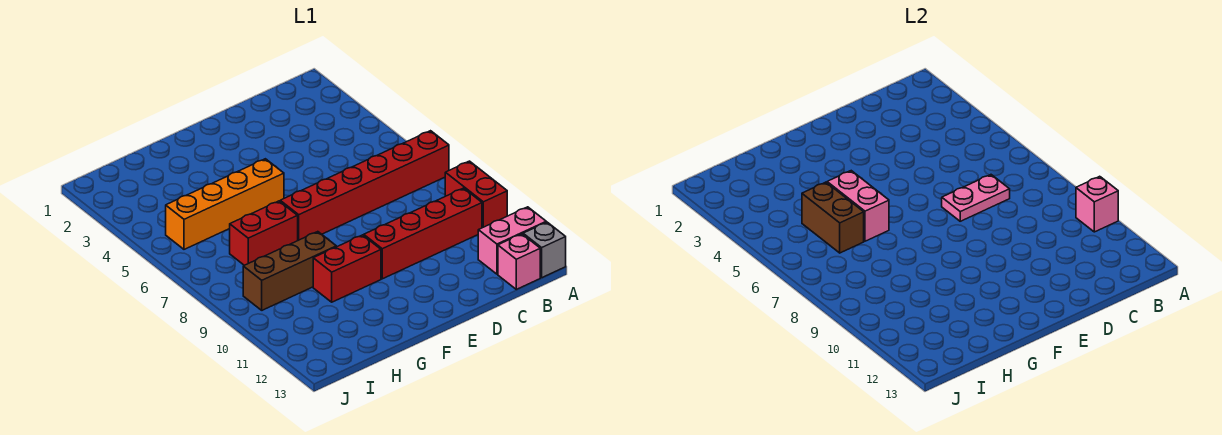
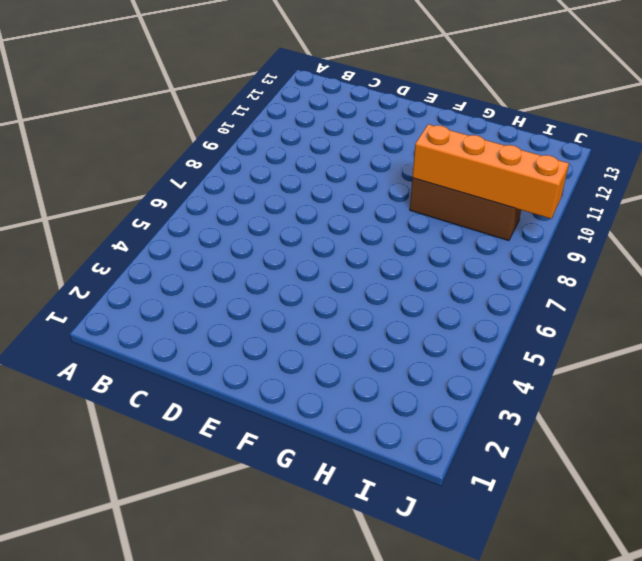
orange 1x4 brick [412,124,569,219] -> orange 1x4 brick moved to [166,159,284,249]
none -> red 1x6 brick [280,131,449,240]
none -> red 1x2 brick [445,161,507,228]
none -> pink 1x2 brick [478,207,546,274]

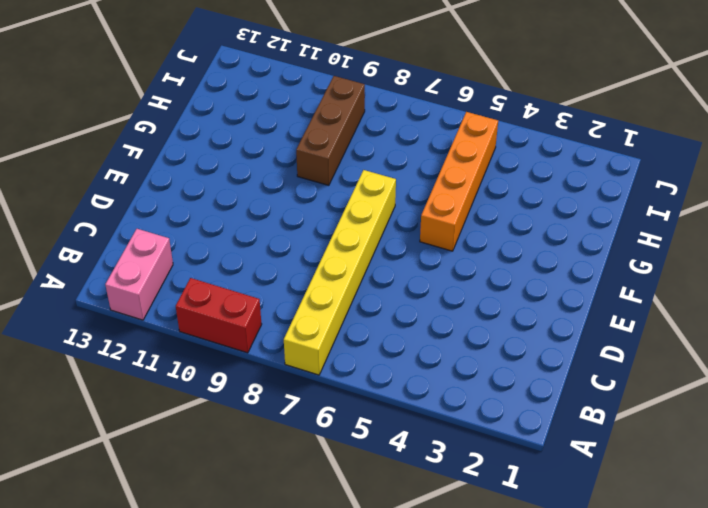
yellow 1x6 brick [284,170,396,375] -> red 1x6 brick [280,131,449,240]
none -> grey 1x1 brick [523,222,566,278]
none -> red 1x4 brick [364,188,482,279]
none -> pink 1x1 brick [498,234,540,289]

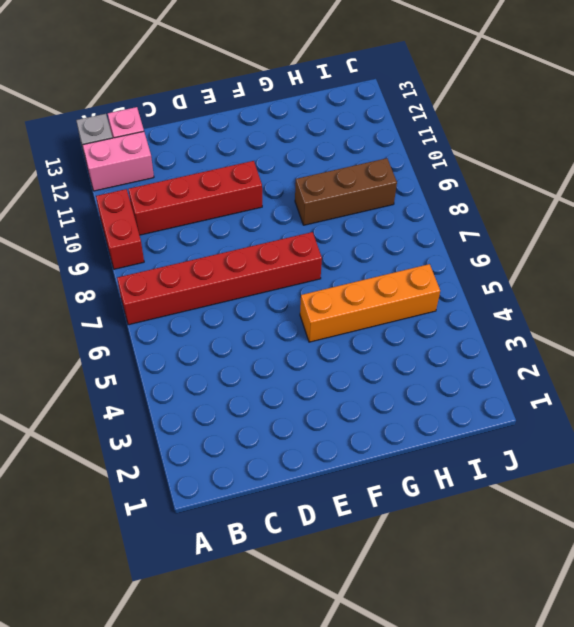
none -> red 1x2 brick [313,235,381,302]
none -> red 1x2 brick [230,201,298,265]
none -> pink 1x1 brick [1076,176,1118,232]

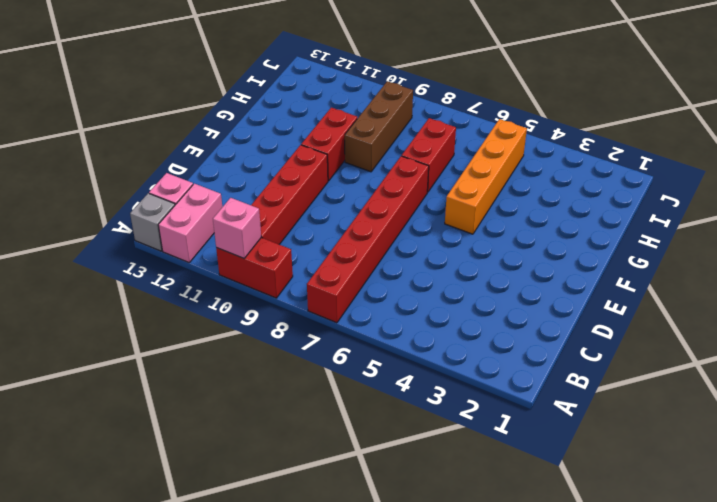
none -> pink 1x2 plate [942,175,1010,221]
none -> pink 1x2 brick [827,171,889,241]
none -> brown 1x2 brick [802,182,864,253]

